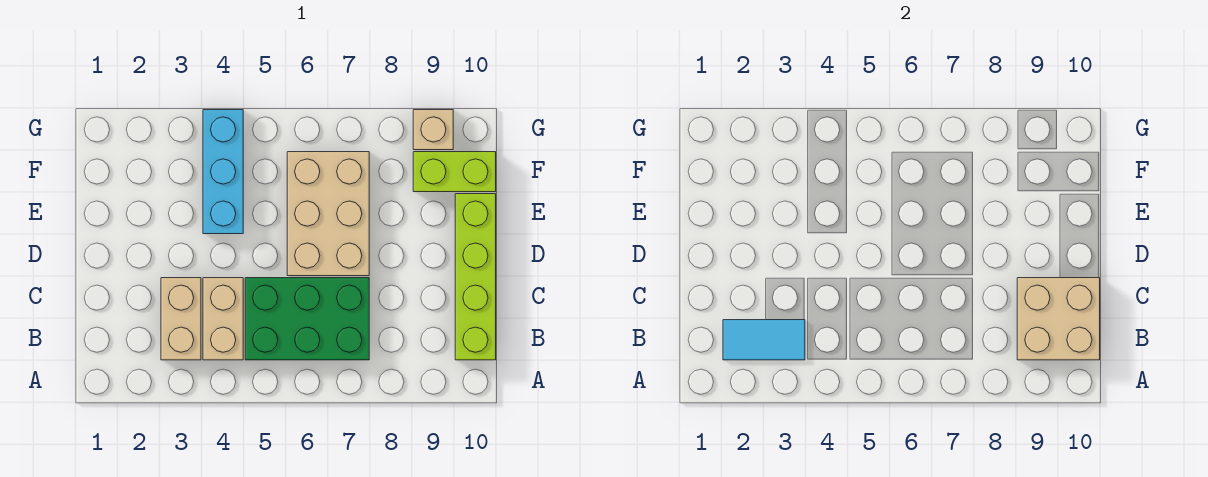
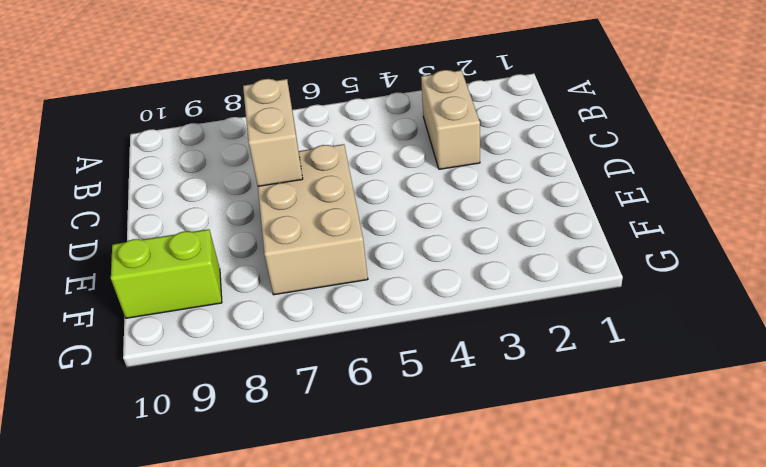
tan 1x2 brick [243,79,303,186] -> tan 1x2 brick moved to [203,278,243,360]
none -> green 2x3 brick [245,278,369,360]
none -> lime 1x4 brick [455,194,496,360]

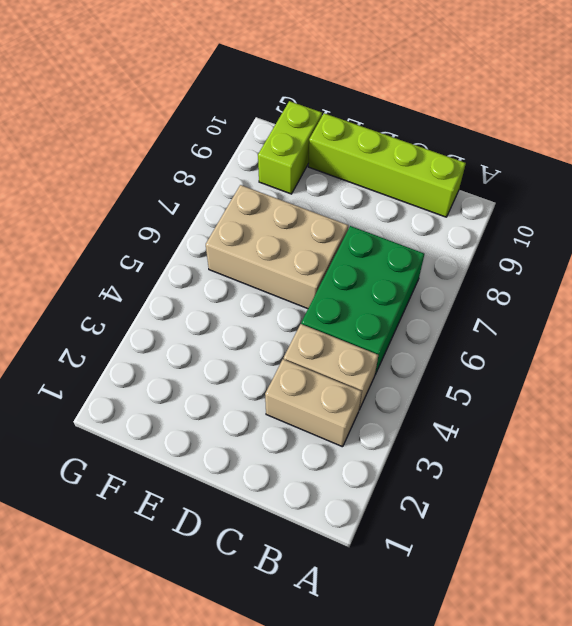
none -> cyan 1x3 brick [203,110,243,234]
none -> tan 1x1 brick [413,110,453,150]

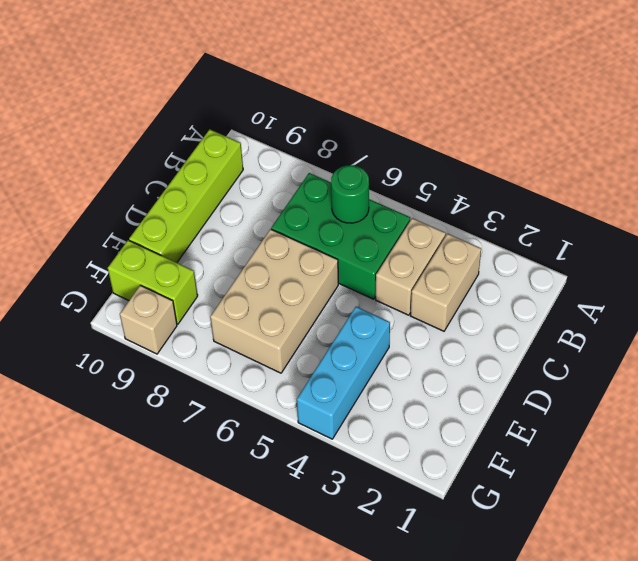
green 1x1 round brick [331,165,369,223] -> none
none -> cyan 1x2 tile [723,320,805,360]
none -> tan 2x2 brick [1017,278,1100,360]

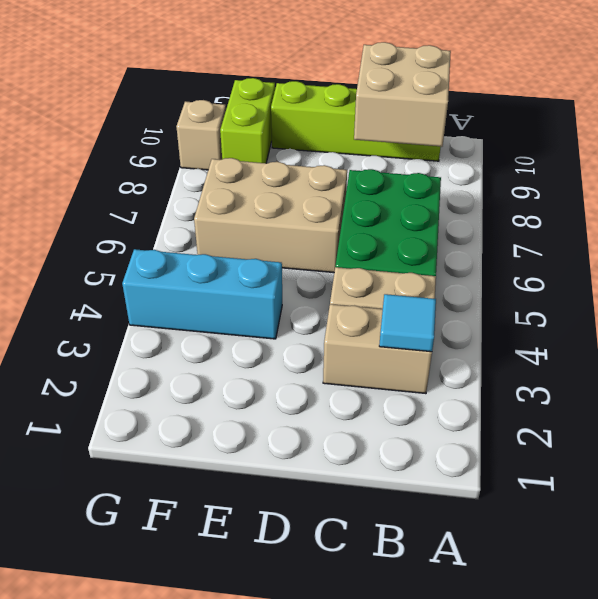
cyan 1x1 tile [379,294,436,352] -> cyan 1x2 tile [723,320,805,360]

